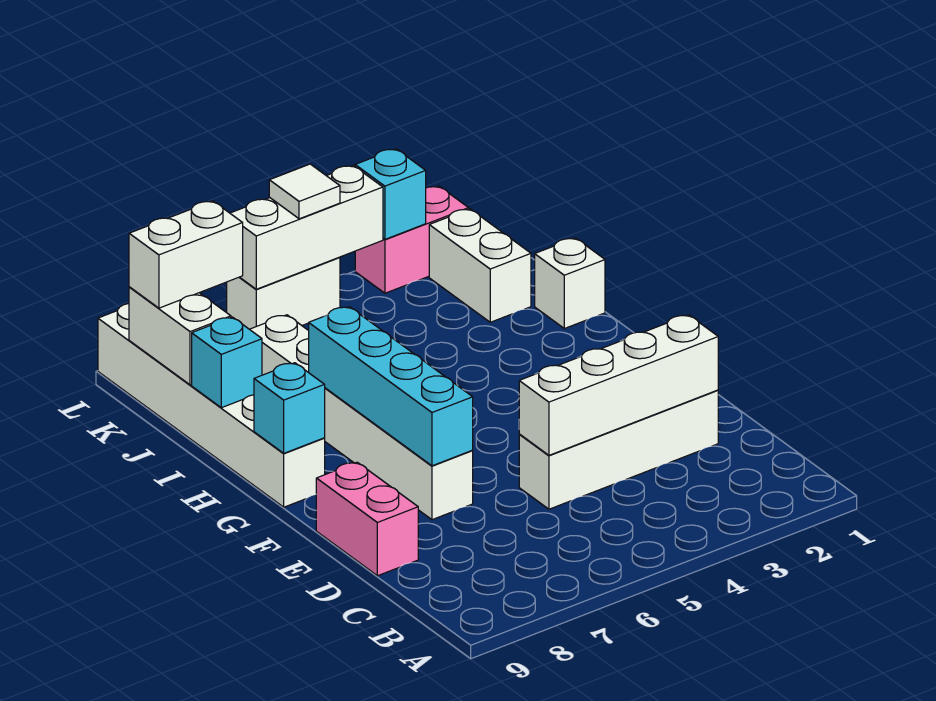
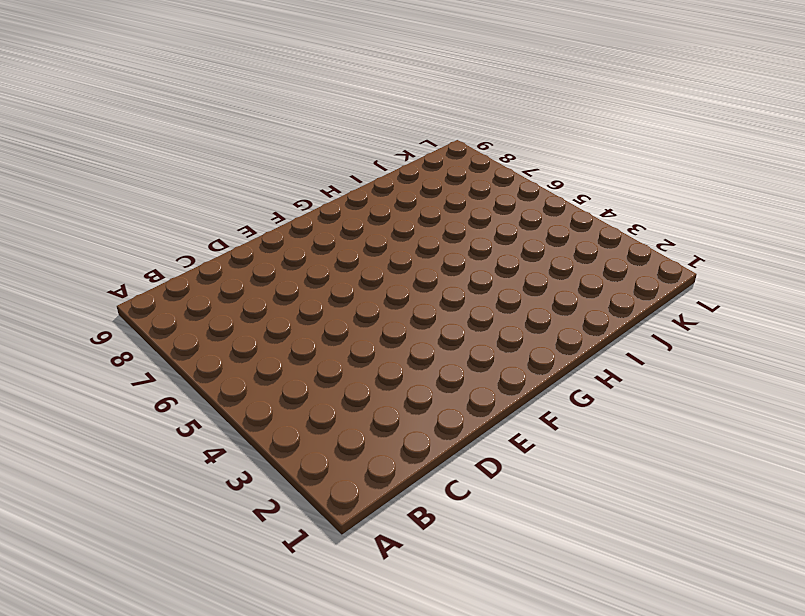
none -> white 1x4 brick [519,390,718,509]
none -> pink 1x2 brick [316,462,418,576]
none -> white 1x6 brick [250,315,473,520]

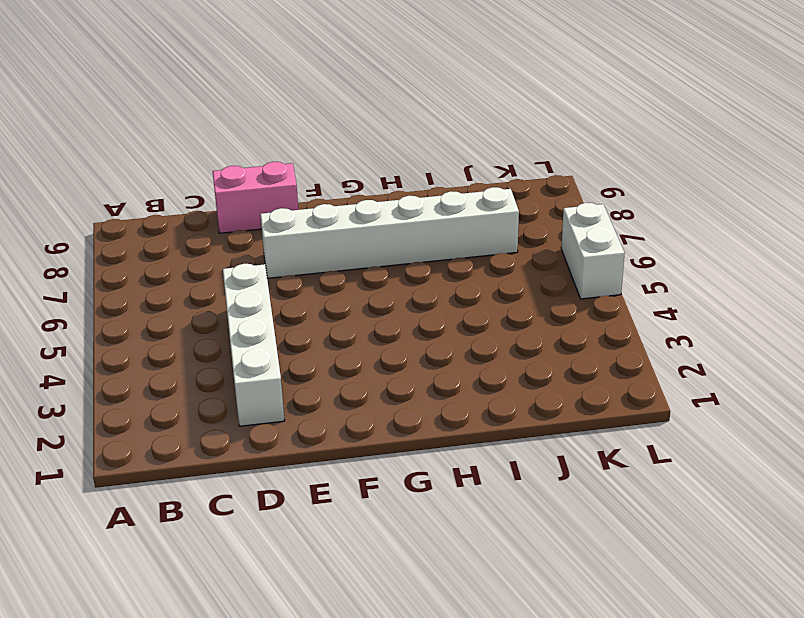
none -> white 1x6 brick [98,304,325,507]
none -> white 1x1 brick [535,238,605,329]
none -> white 1x2 brick [429,209,531,322]

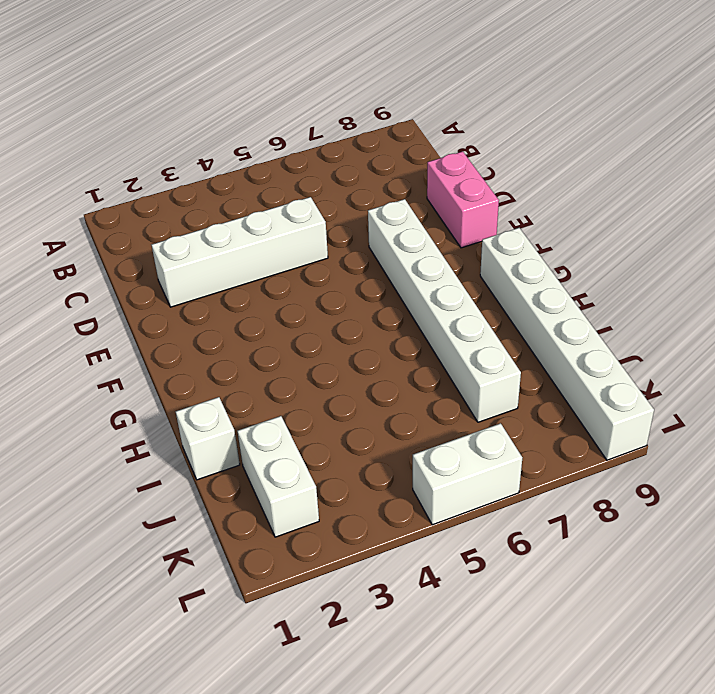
none -> pink 1x2 brick [355,186,469,293]
none -> white 1x4 brick [519,315,718,455]
none -> cyan 1x4 brick [309,307,473,466]

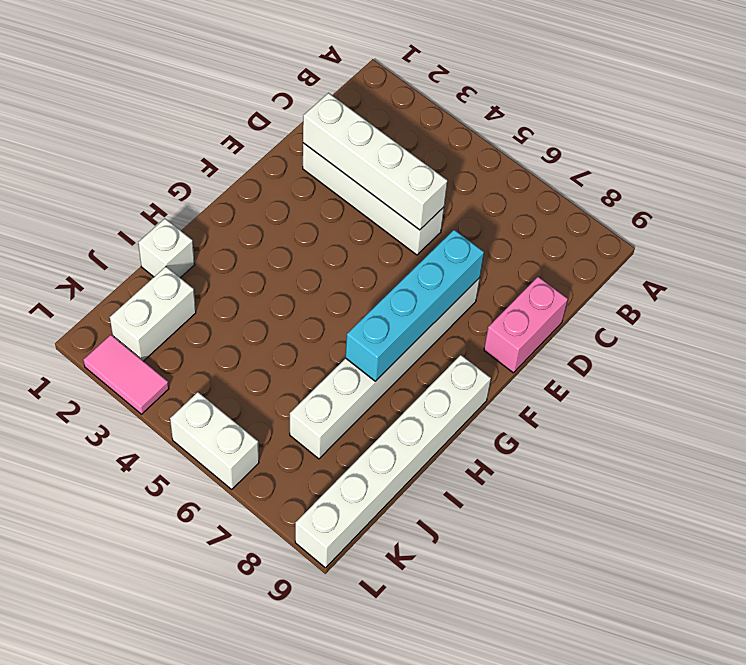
pink 1x2 tile [83,335,169,414] -> pink 1x2 brick [355,186,469,293]
none -> cyan 1x1 brick [254,363,325,453]
none -> cyan 1x1 brick [192,317,262,408]
none -> white 1x2 brick [129,287,231,385]

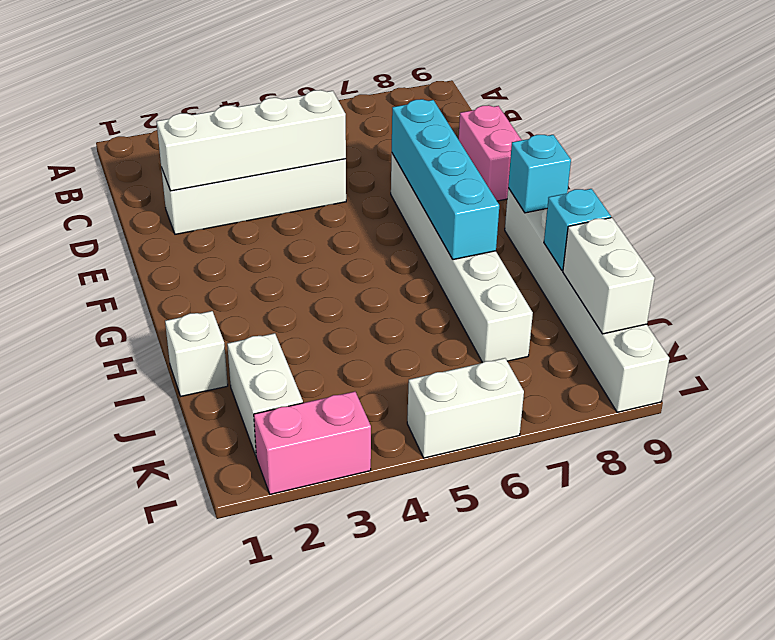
none -> cyan 1x1 brick [355,149,426,239]
none -> white 1x3 brick [230,166,383,289]
none -> white 1x2 brick [129,201,243,308]

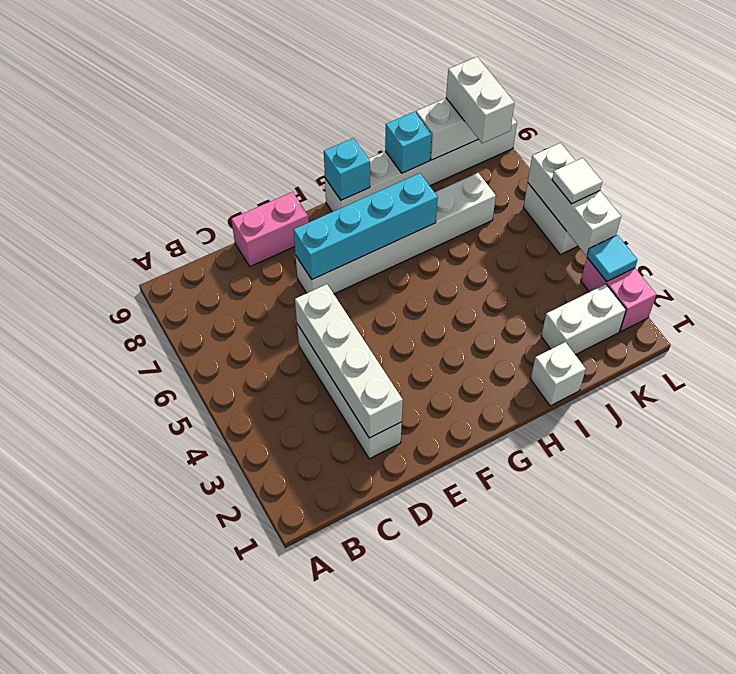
cyan 1x1 tile [587,235,638,282] -> cyan 1x1 brick [355,149,426,239]

